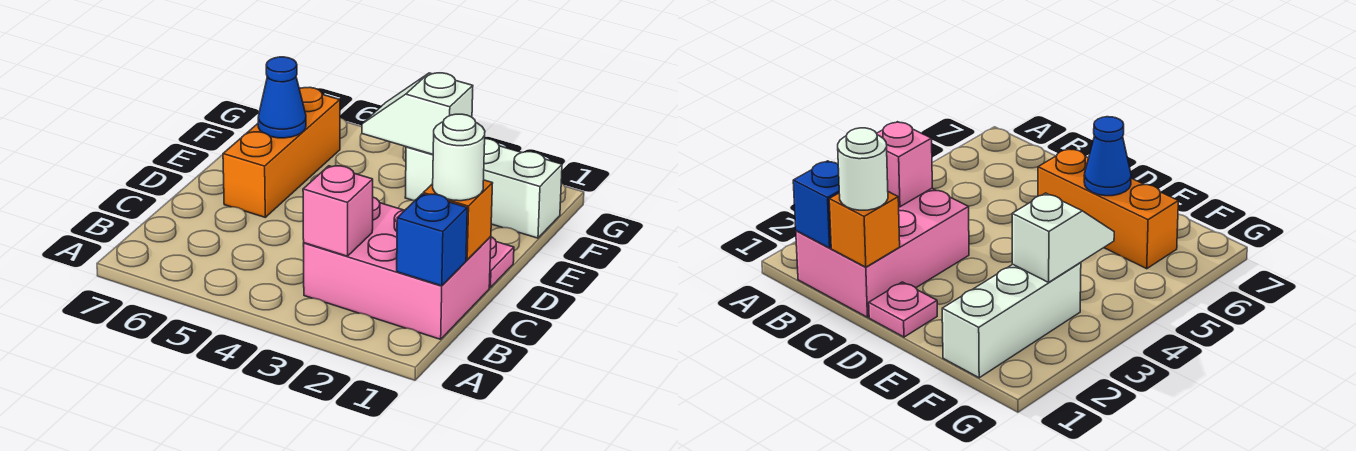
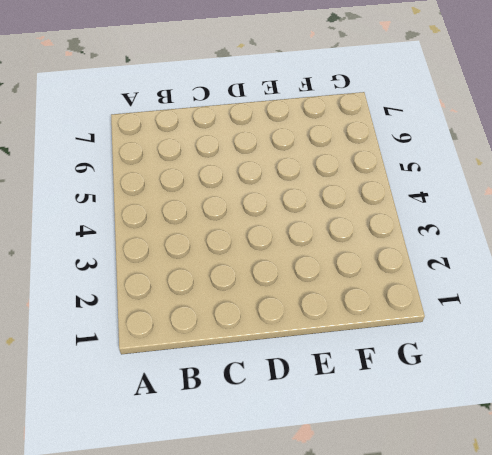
none -> pink 2x3 brick [304,197,491,339]
none -> pink 1x1 plate [489,237,514,288]

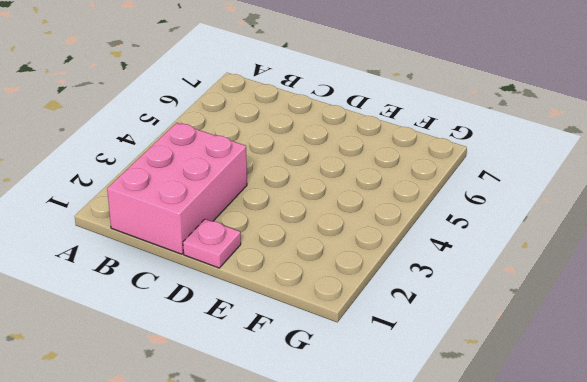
none -> orange 1x3 brick [223,87,340,217]
none -> white 1x3 brick [405,139,562,238]

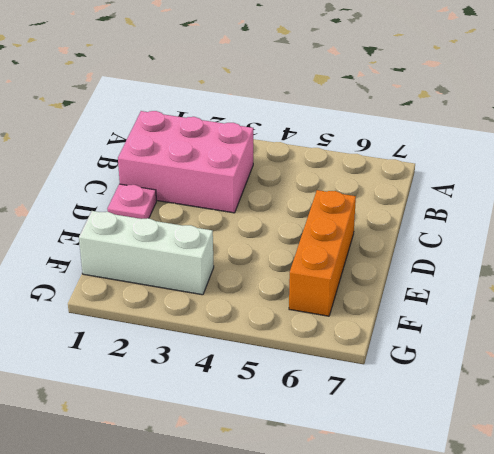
none -> blue 1x1 brick [397,194,467,286]
none -> pink 1x1 brick [303,166,373,256]

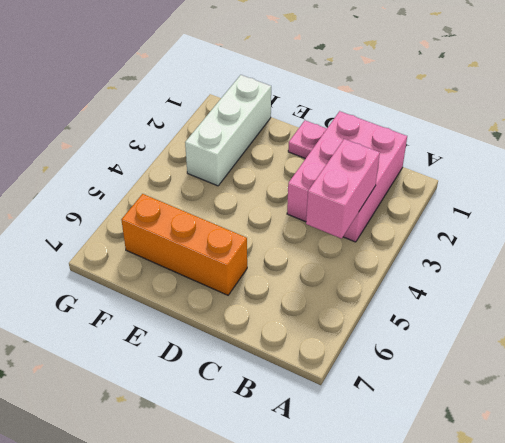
pink 1x2 brick [306,139,380,238] -> pink 1x1 brick [303,166,373,256]
none -> blue 1x1 brick [397,194,467,286]
none -> orange 1x1 brick [423,180,493,260]

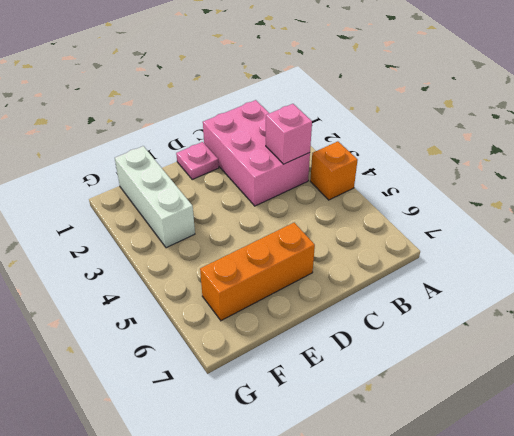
orange 1x1 brick [310,141,358,200] -> orange 1x1 brick moved to [423,180,493,260]
none -> blue 1x1 brick [397,194,467,286]
none -> blue 1x1 cone [258,57,306,138]

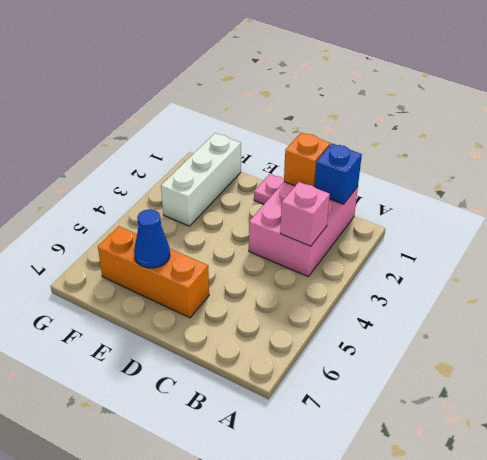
none -> white 1x2 slope [362,73,473,154]
none -> white 1x1 round brick [433,114,485,201]

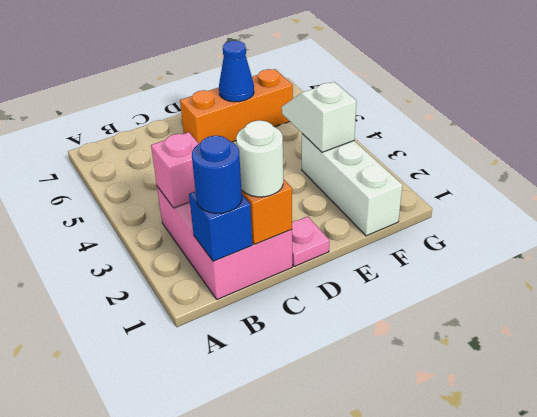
blue 1x1 round brick [192,136,242,213] -> none

